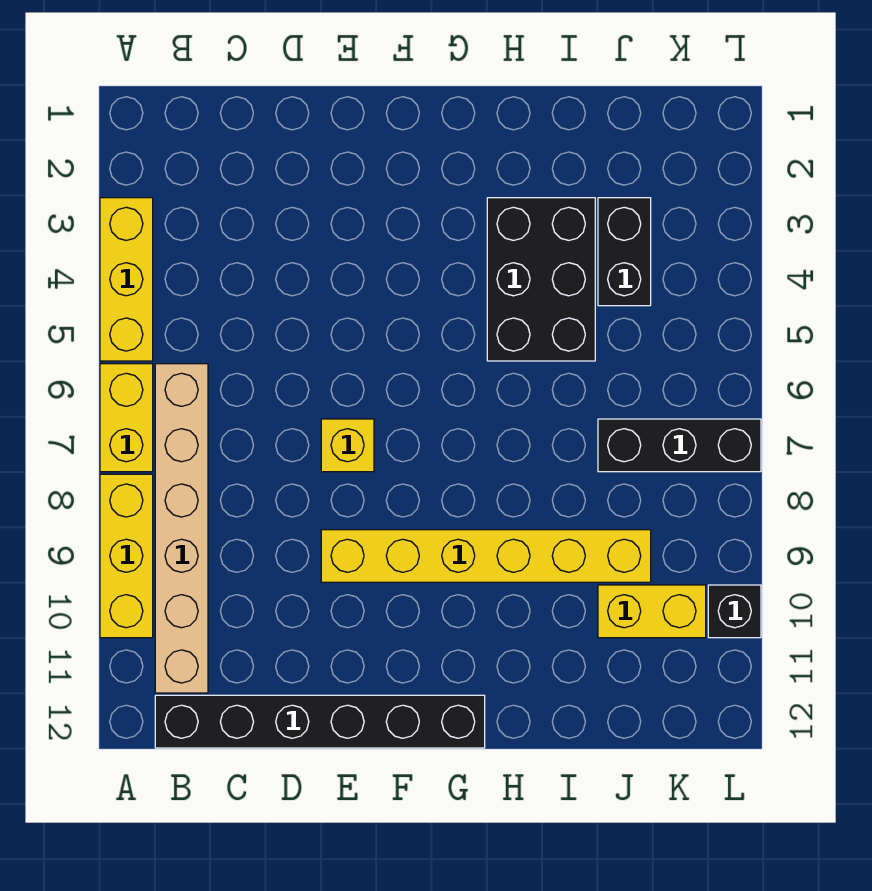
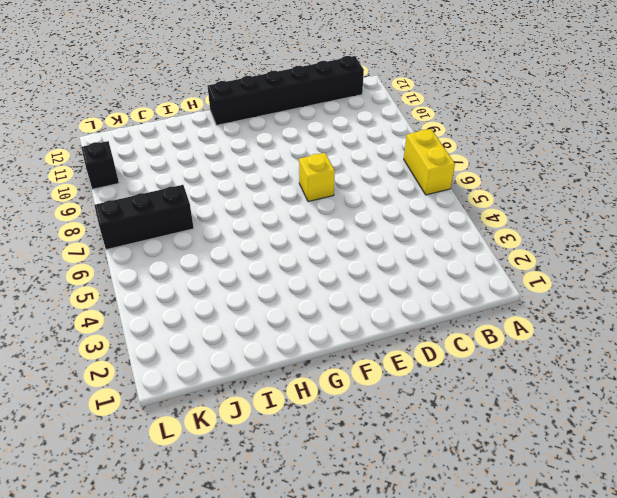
none -> yellow 1x3 brick [100,198,153,361]
none -> yellow 1x3 brick [100,474,153,638]
none -> tan 1x6 brick [155,364,208,693]

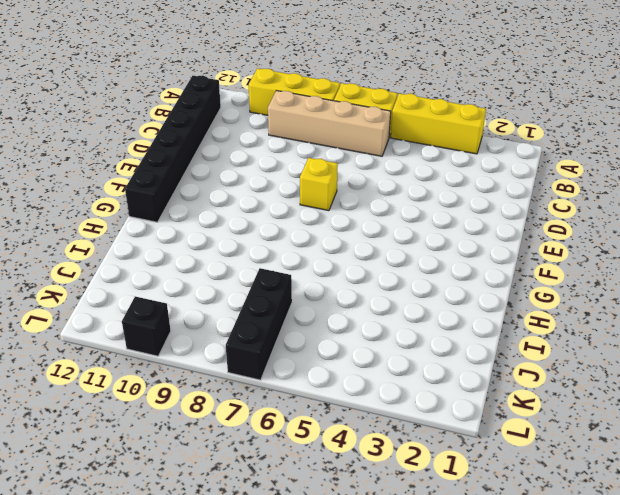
tan 1x4 brick [268,91,391,156] -> tan 1x6 brick [155,364,208,693]
none -> yellow 1x6 brick [321,530,651,582]
none -> black 2x3 brick [487,198,595,361]
none -> black 1x2 brick [598,198,651,306]

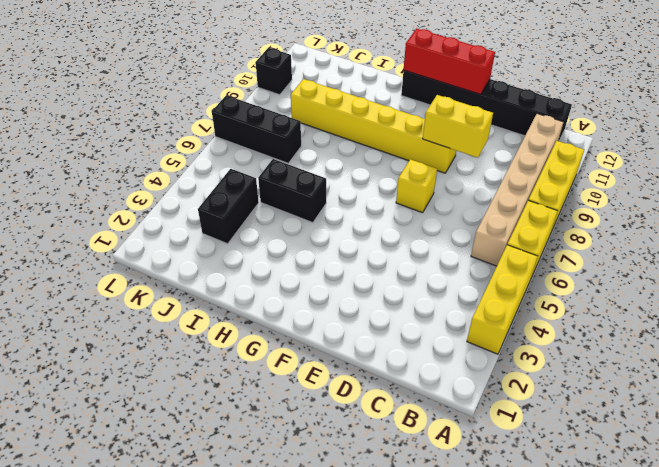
yellow 1x2 brick [423,95,493,158] -> yellow 1x2 brick moved to [598,585,706,638]
red 1x3 brick [404,28,495,94] -> none
black 1x2 brick [258,159,326,223] -> black 2x3 brick [487,198,595,361]

